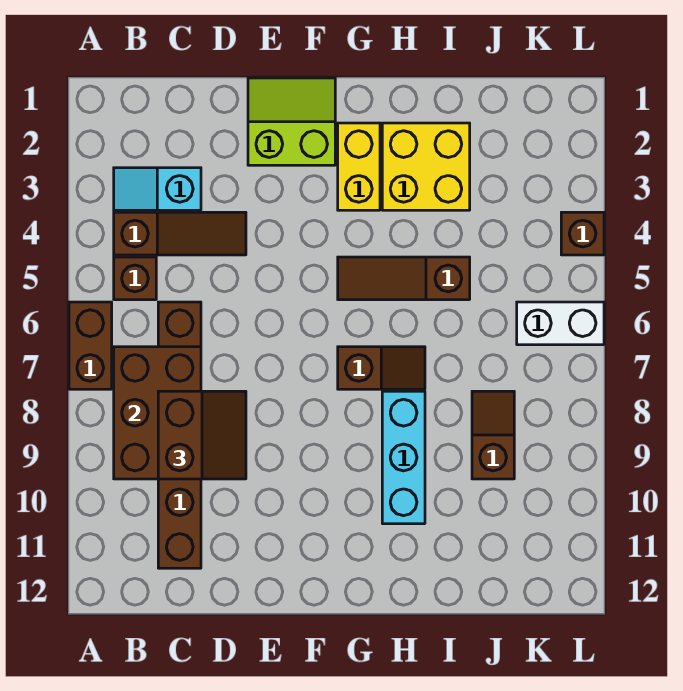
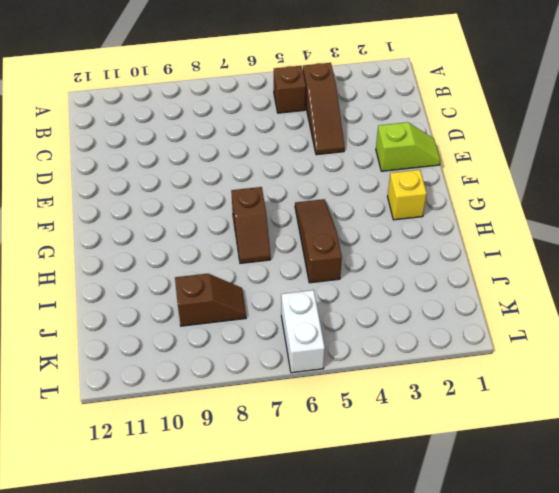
lime 1x2 slope [376,122,440,171] -> lime 2x2 slope [248,78,335,165]
yellow 1x1 brick [388,170,427,220] -> yellow 1x2 brick [338,123,380,210]
none -> brown 1x2 brick [69,302,112,389]
none -> cyan 1x2 slope [114,168,201,210]
none -> brown 1x6 brick [158,302,201,568]

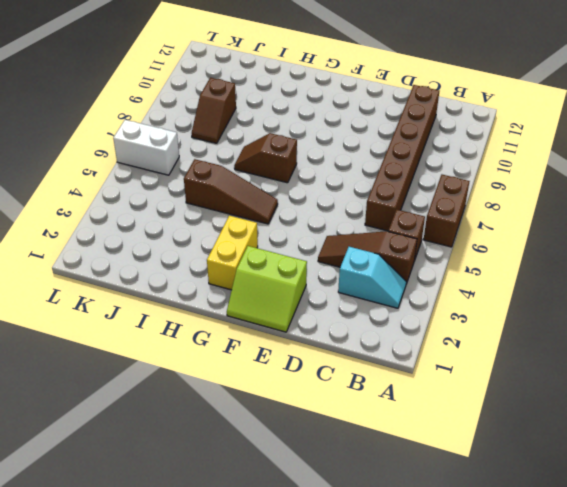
none -> yellow 2x2 brick [382,123,470,210]
none -> cyan 1x3 brick [382,391,425,524]
none -> brown 1x1 brick [561,212,604,255]

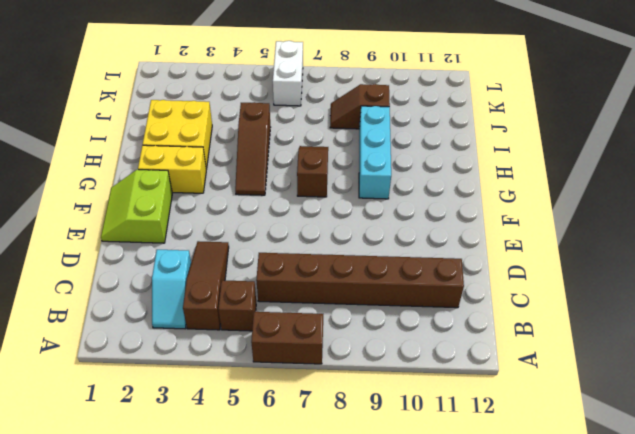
cyan 1x3 brick [359,106,391,199] -> cyan 1x3 brick turned to [382,391,425,524]
none -> brown 1x1 brick [561,212,604,255]
none -> brown 2x3 brick [114,347,201,479]
none -> brown 2x2 slope [158,391,246,479]

